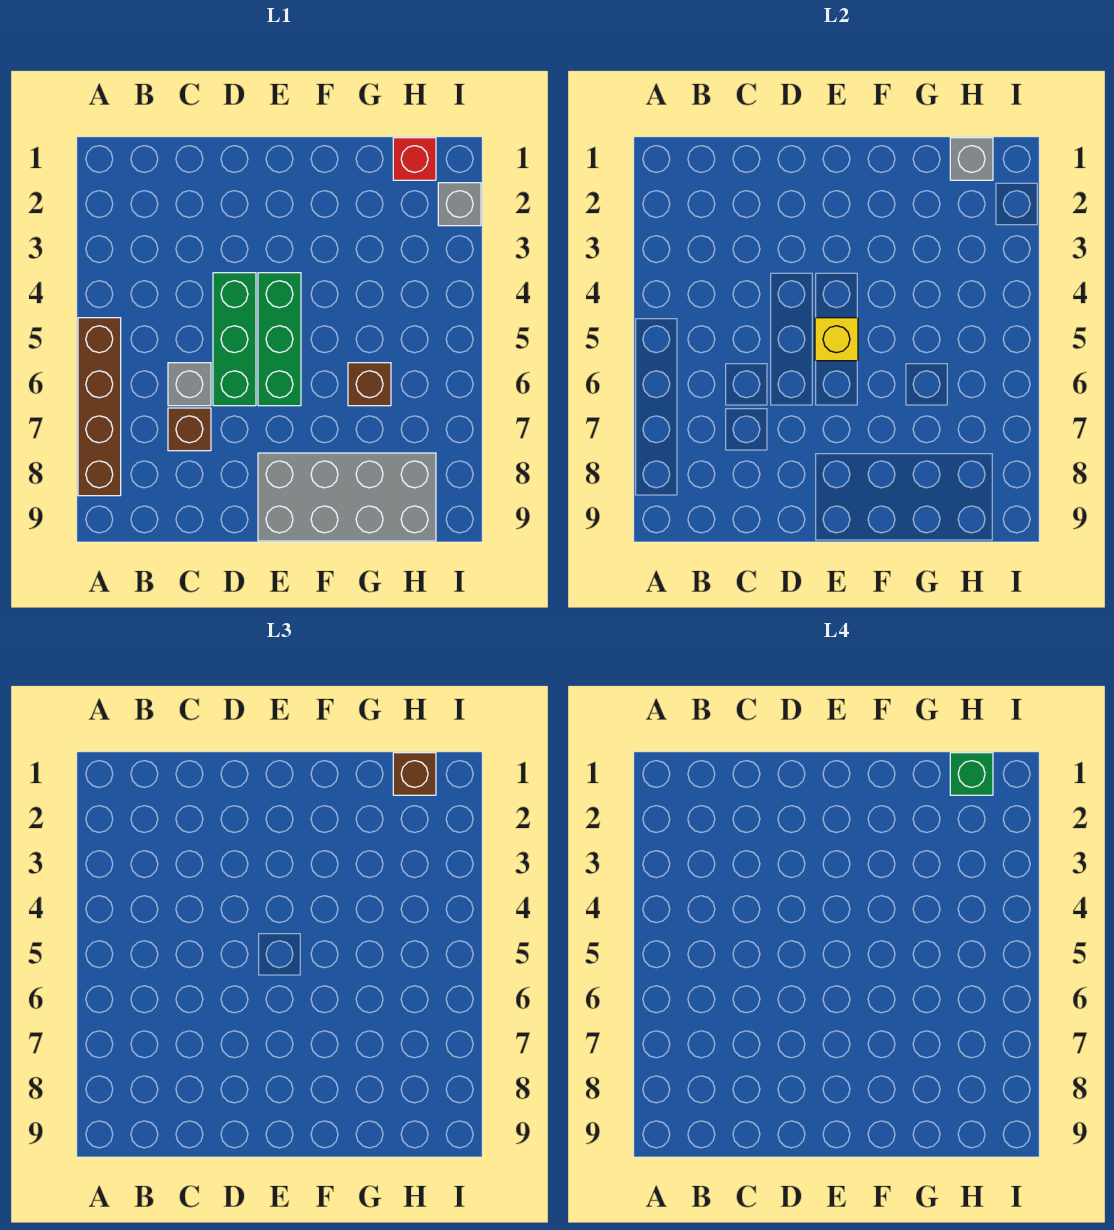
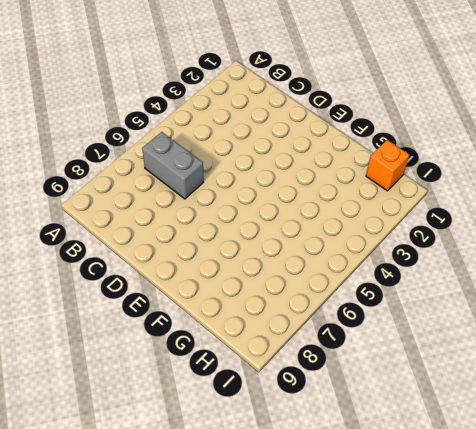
grey 1x2 brick [142,132,204,199] -> grey 1x1 brick [168,363,211,406]
orange 1x1 brick [366,140,409,191] -> red 1x1 brick [393,138,436,180]
none -> brown 1x4 brick [78,318,121,496]
none -> brown 1x1 brick [168,408,211,451]
none -> green 1x3 brick [213,273,256,406]

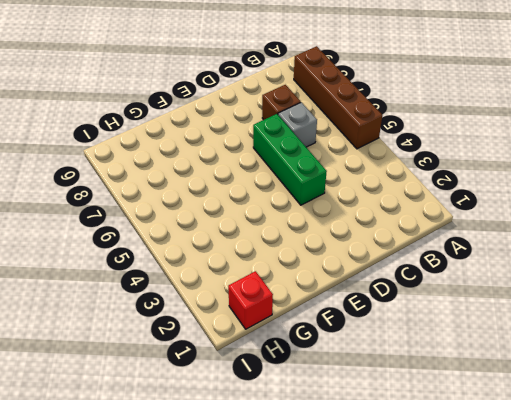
none -> green 1x3 brick [258,273,301,406]
none -> grey 2x4 brick [258,453,436,541]
none -> brown 1x1 brick [348,363,391,406]

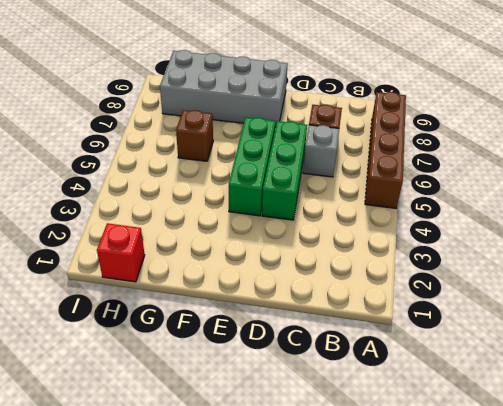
none -> grey 1x1 brick [438,183,481,226]
none -> yellow 1x1 brick [815,318,858,361]
none -> grey 1x1 brick [950,138,993,180]

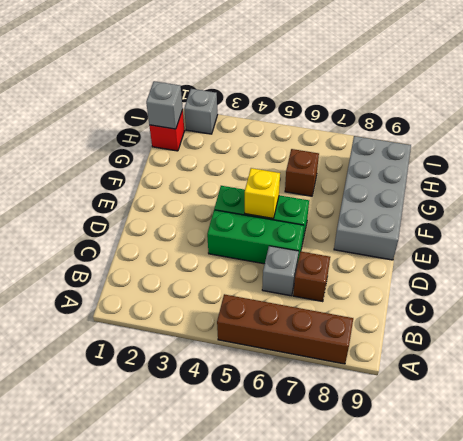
none -> brown 1x1 brick [393,753,436,795]
none -> green 1x1 brick [950,753,993,795]

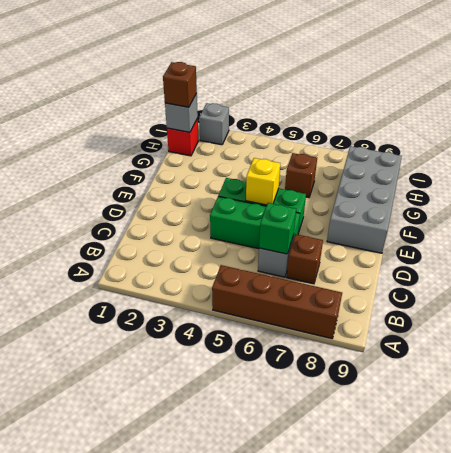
green 1x1 brick [259,203,296,254] -> green 1x1 brick moved to [950,753,993,795]

